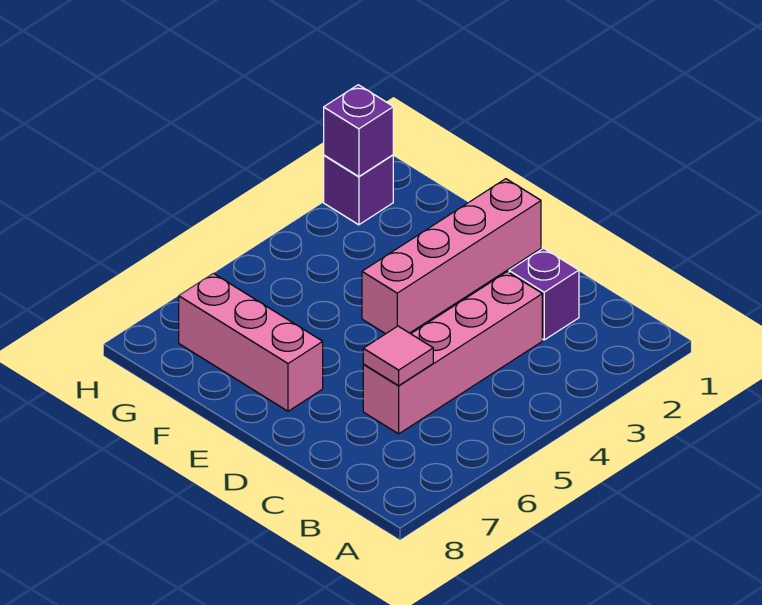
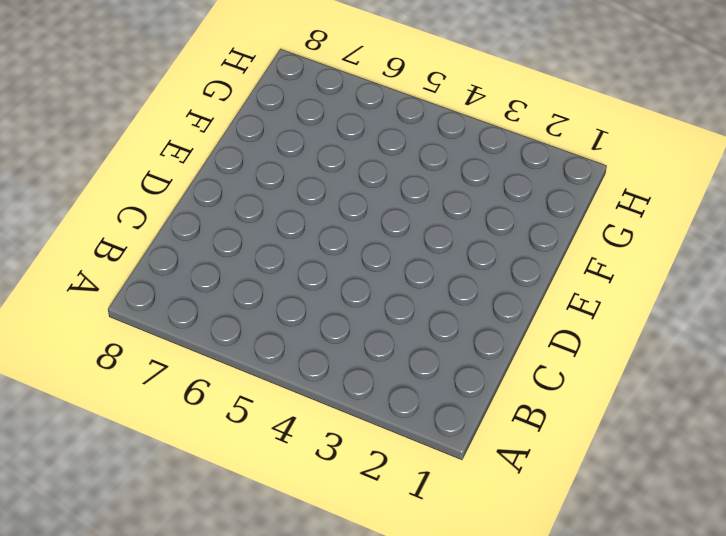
none -> purple 1x1 brick [509,248,579,340]
none -> pink 1x4 brick [363,272,542,434]

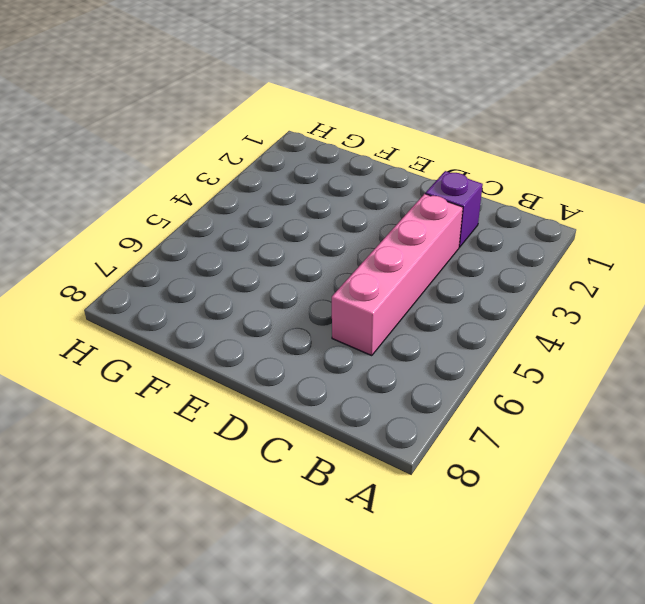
none -> pink 1x4 brick [362,179,541,334]
none -> pink 1x3 brick [179,273,323,411]

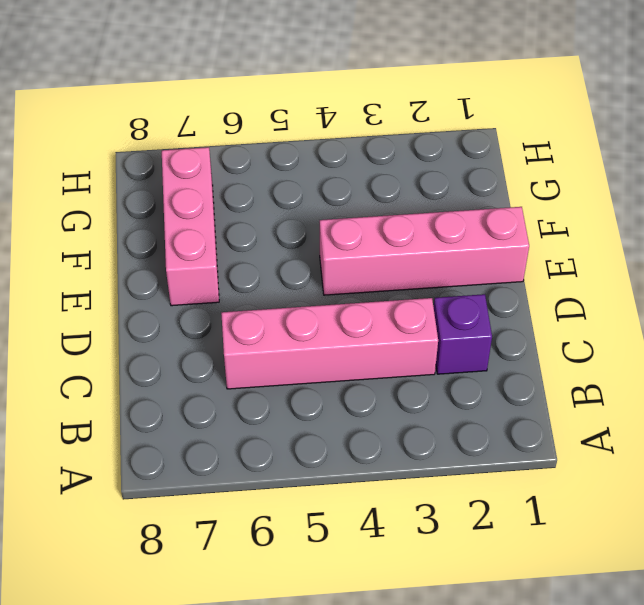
none -> purple 1x1 brick [324,155,393,225]
none -> pink 1x1 tile [363,326,433,386]

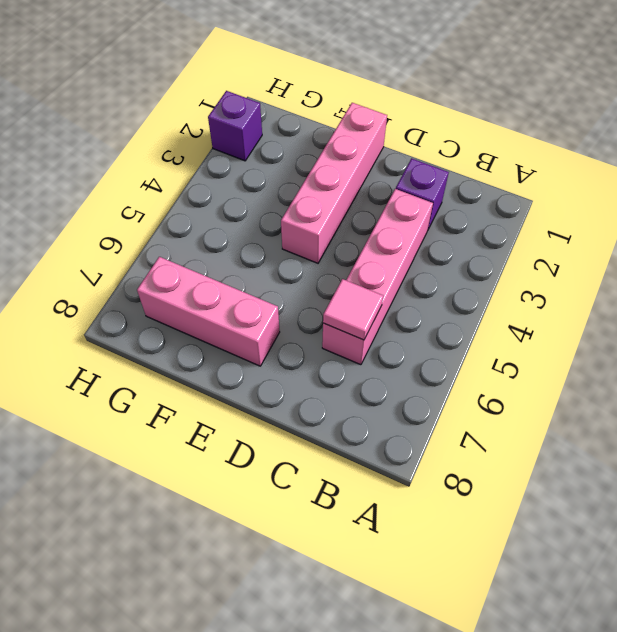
none -> purple 1x1 brick [324,85,393,177]

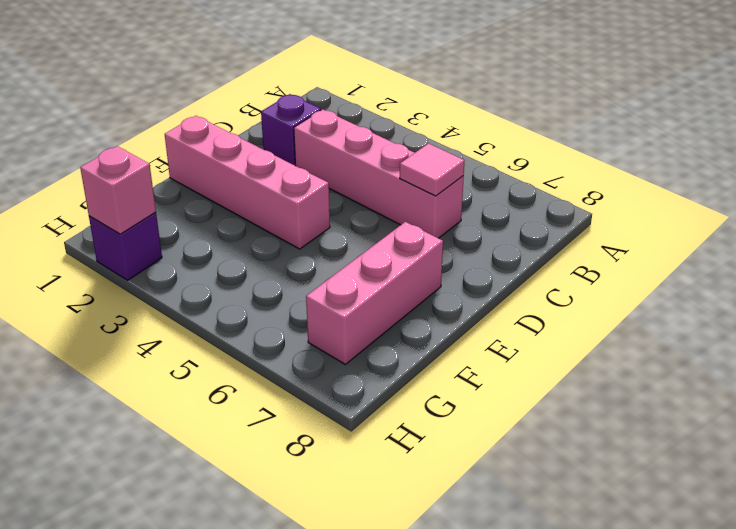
pink 1x1 brick [80,146,156,234] -> purple 1x1 brick [324,85,393,177]

